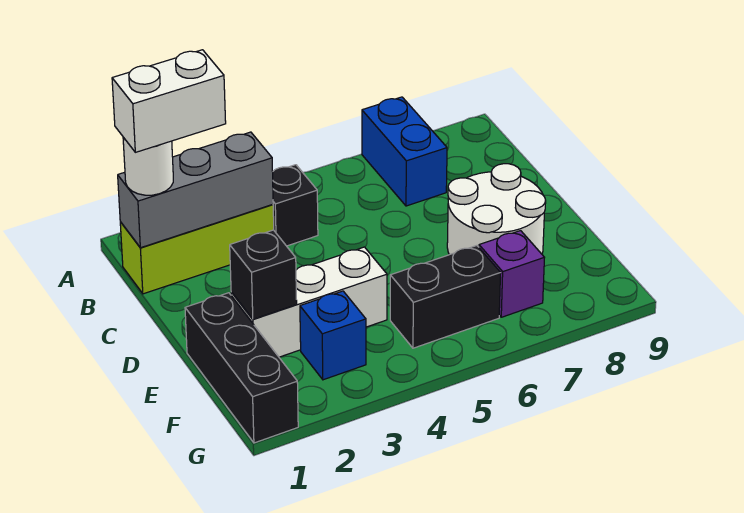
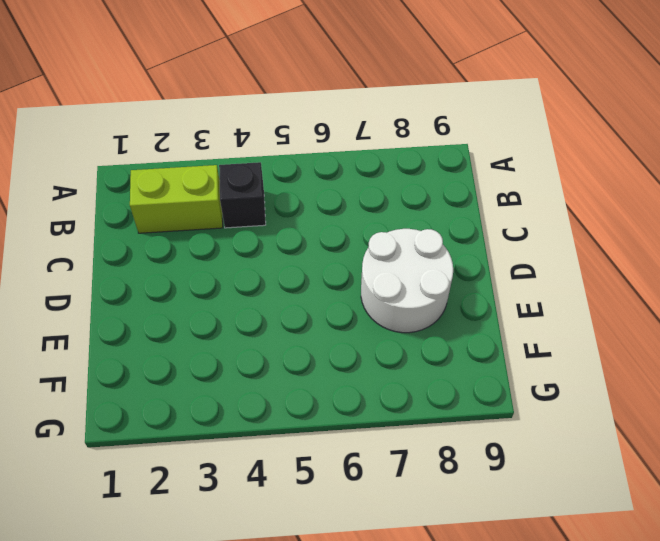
lime 1x2 brick [130,165,223,233] -> lime 1x3 brick [120,204,274,294]
none -> blue 1x2 brick [362,97,447,206]
none -> black 1x3 brick [185,293,298,443]
none -> white 1x3 brick [231,247,387,357]

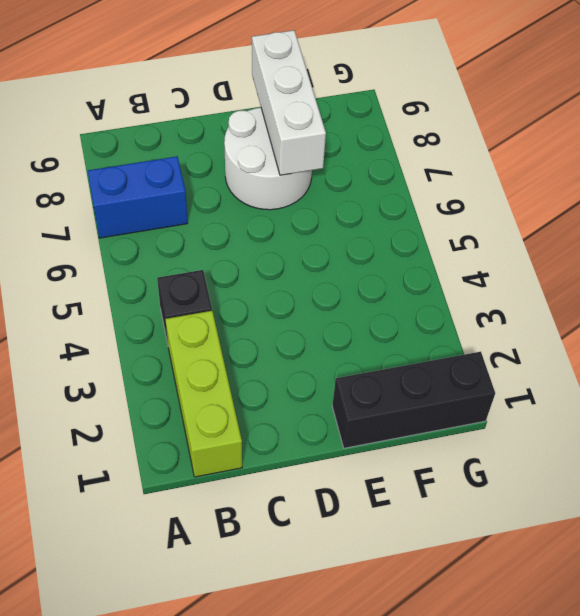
white 1x3 brick [252,30,326,175] -> white 1x3 brick moved to [231,247,387,357]
none -> blue 1x1 brick [300,291,366,380]
none -> black 1x2 brick [390,246,501,348]
none -> purple 1x1 brick [479,231,545,317]

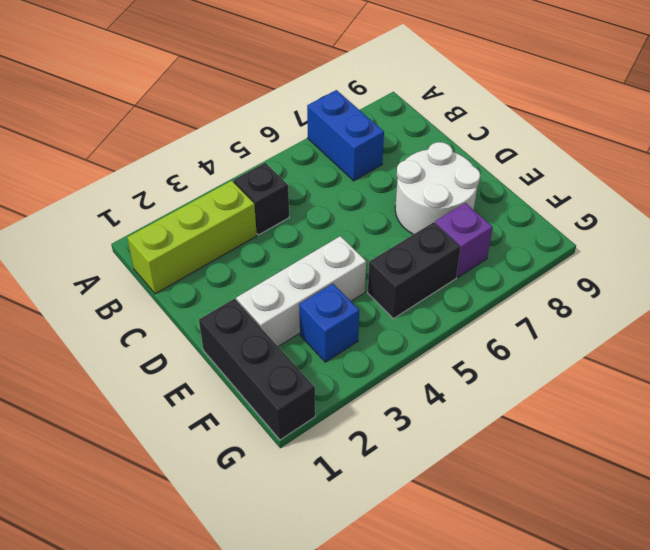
none -> grey 1x3 brick [118,132,273,248]
none -> black 1x1 brick [230,230,297,319]
none -> white 1x1 round brick [123,137,173,195]

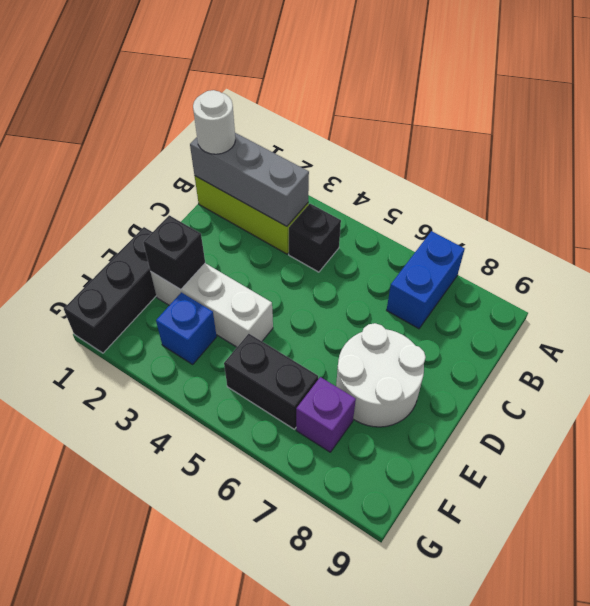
none -> white 1x2 brick [112,50,226,152]

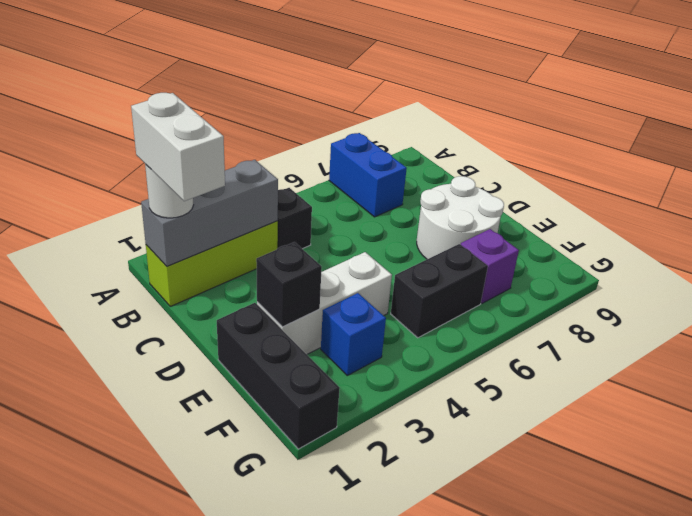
white 1x2 brick [131,93,225,201] -> white 1x2 brick turned to [112,50,226,152]

